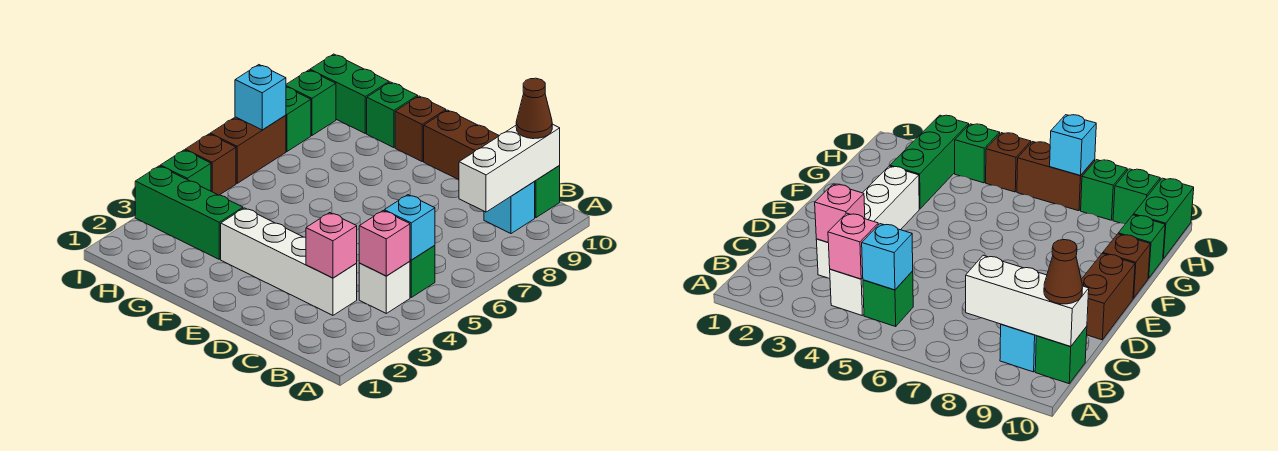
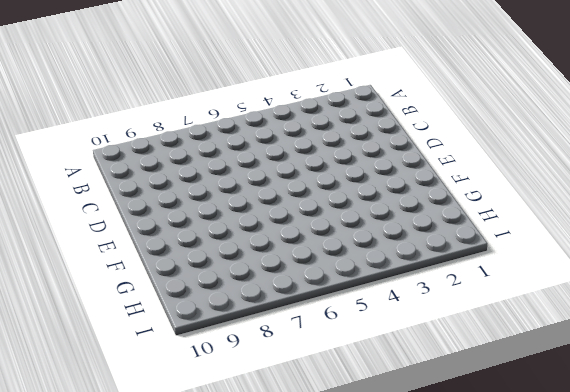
none -> white 1x1 brick [359,261,410,313]
none -> green 1x1 brick [410,245,435,297]
none -> cyan 1x1 brick [484,181,535,234]

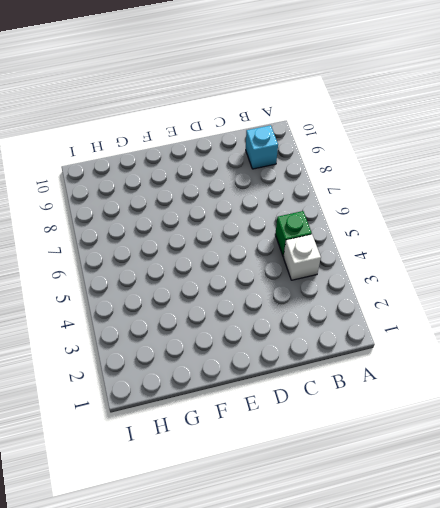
none -> green 1x1 brick [535,166,560,218]
none -> white 1x4 brick [221,208,357,315]
none -> brown 1x2 brick [424,110,499,180]

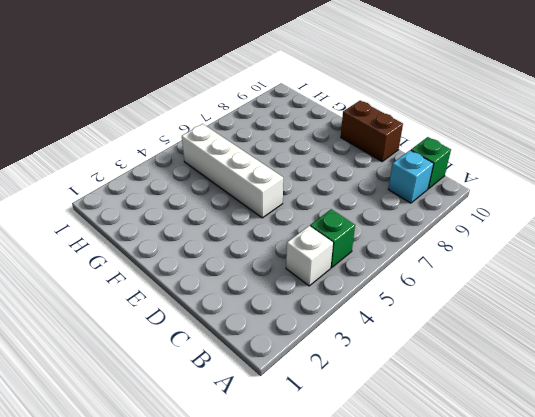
white 1x4 brick [182,124,283,218] -> white 1x4 brick moved to [221,208,357,315]
none -> brown 1x1 brick [395,96,446,161]
none -> green 1x3 brick [135,166,243,259]
none -> green 1x1 brick [367,82,418,148]

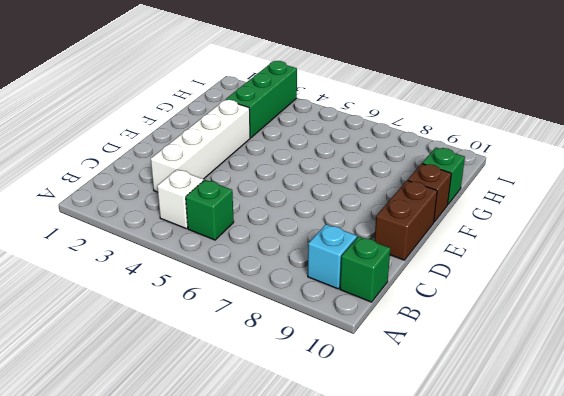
none -> green 1x2 brick [310,54,389,133]
none -> green 1x1 brick [160,150,211,191]
none -> brown 1x1 brick [185,134,236,195]

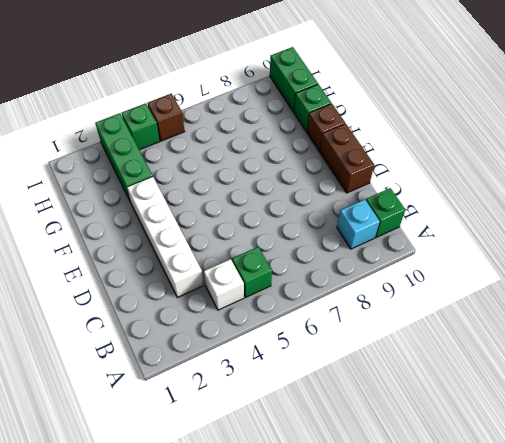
none -> brown 1x2 brick [210,115,286,183]
none -> green 1x1 brick [286,87,311,151]
none -> green 1x1 brick [286,70,336,135]

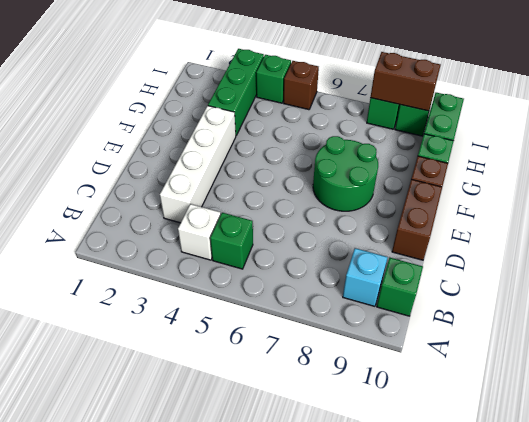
green 2x2 round brick [313,136,378,211] -> none
brown 1x2 brick [370,52,441,111] -> brown 1x2 brick moved to [210,115,286,183]
none -> pink 1x1 brick [359,211,410,276]
none -> cyan 1x1 brick [384,195,435,260]
none -> white 1x3 brick [459,124,560,212]

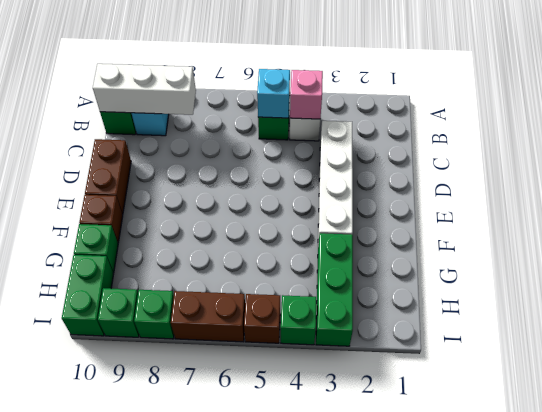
none -> pink 1x1 brick [306,213,357,278]
none -> cyan 1x1 brick [235,65,286,130]
none -> brown 1x1 cone [516,78,552,139]

